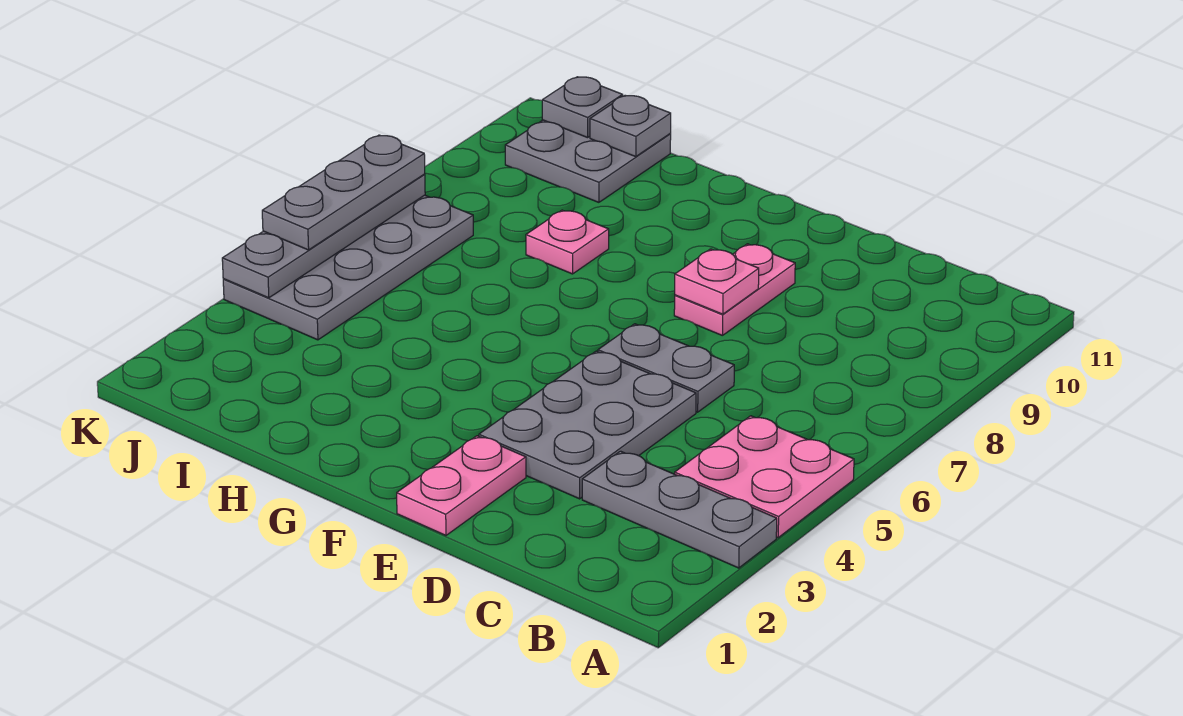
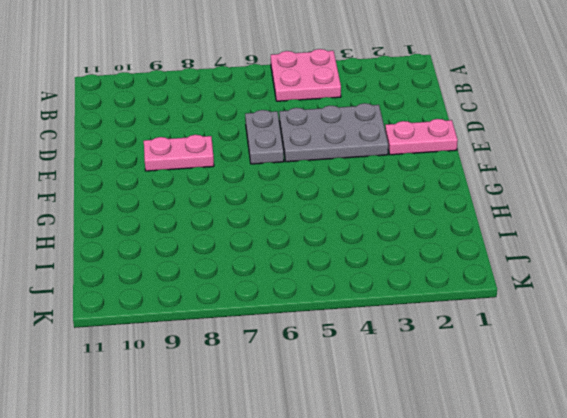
none -> grey 1x3 plate [582,451,777,568]
none -> pink 1x1 plate [526,210,609,274]
none -> grey 2x2 plate [505,120,671,202]

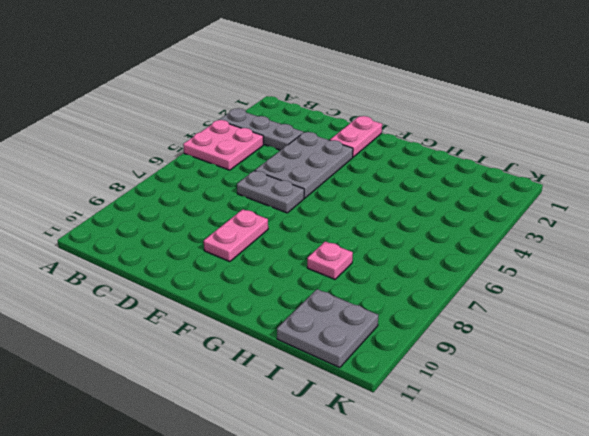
none -> grey 2x4 plate [223,195,473,340]
none -> pink 1x1 plate [675,249,759,314]
none -> grey 1x1 plate [590,95,671,157]

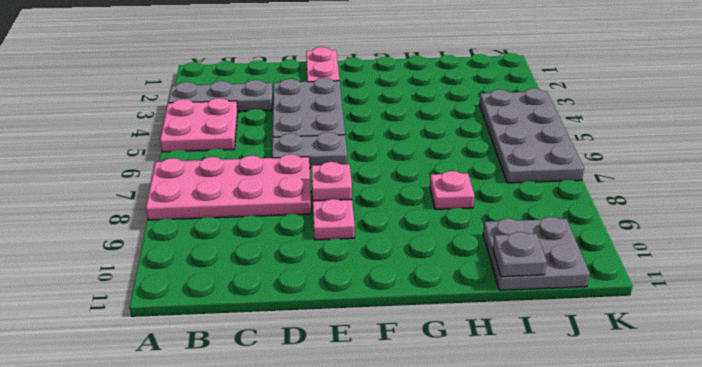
pink 2x4 plate [146,154,311,220] -> none
none -> grey 1x1 plate [542,77,623,138]
none -> grey 1x4 plate [222,174,425,298]
none -> grey 1x3 plate [262,135,425,250]

